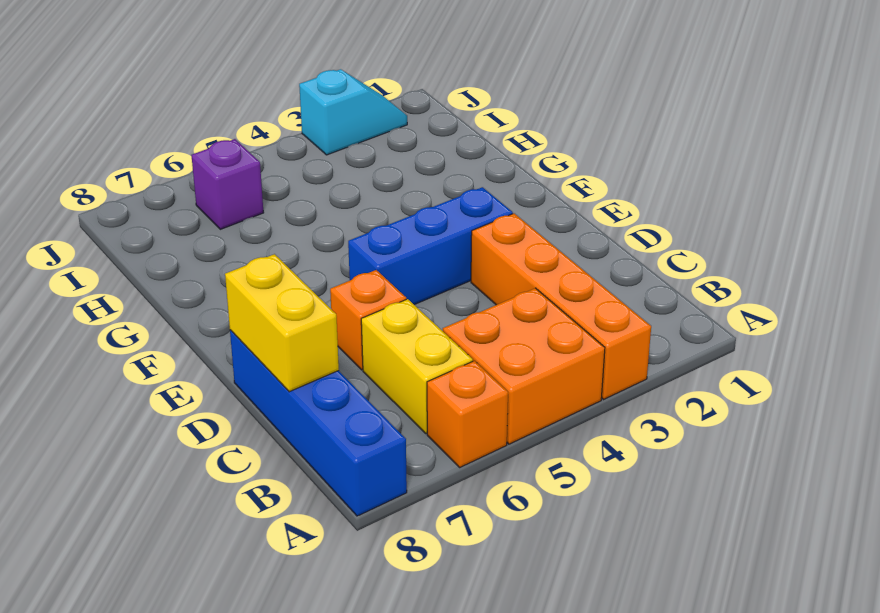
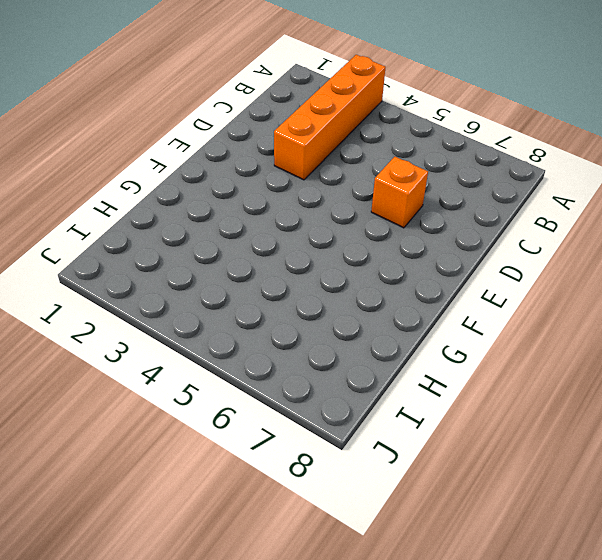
none -> orange 2x2 brick [443,288,605,444]
none -> orange 1x1 brick [427,361,508,467]

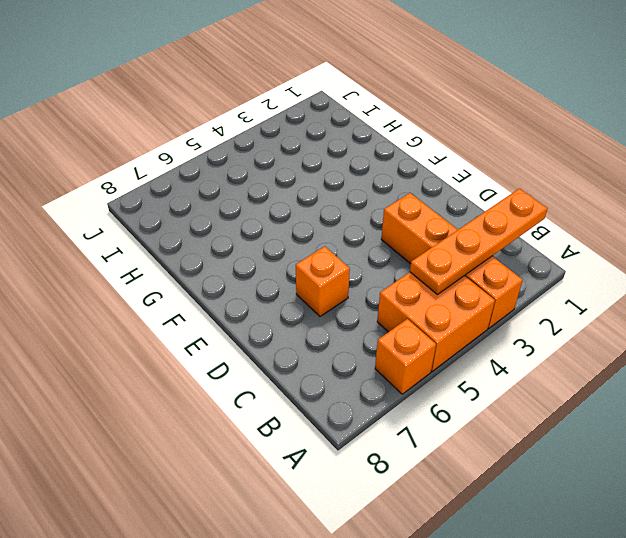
orange 1x4 plate [410,189,548,295] -> none
none -> blue 1x4 brick [230,330,407,516]
none -> yellow 1x2 brick [361,299,473,434]

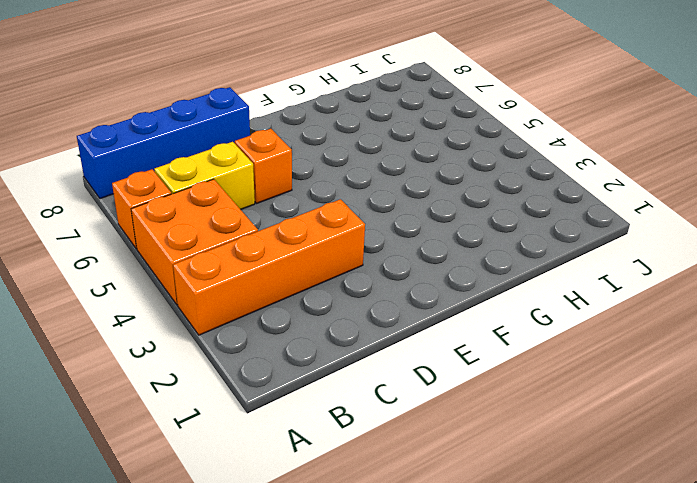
none -> blue 1x3 brick [348,187,513,305]
none -> purple 1x1 brick [191,139,264,229]

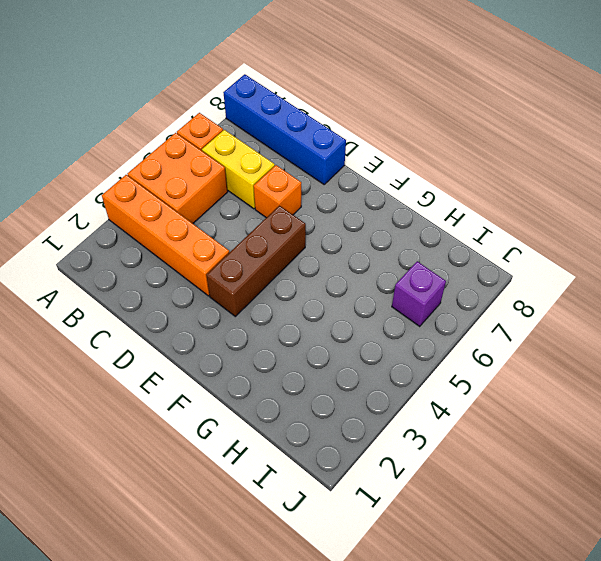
brown 1x3 brick [206,205,306,316] -> blue 1x3 brick [348,187,513,305]
none -> cyan 1x2 slope [299,69,407,155]
none -> yellow 1x2 brick [225,254,339,392]

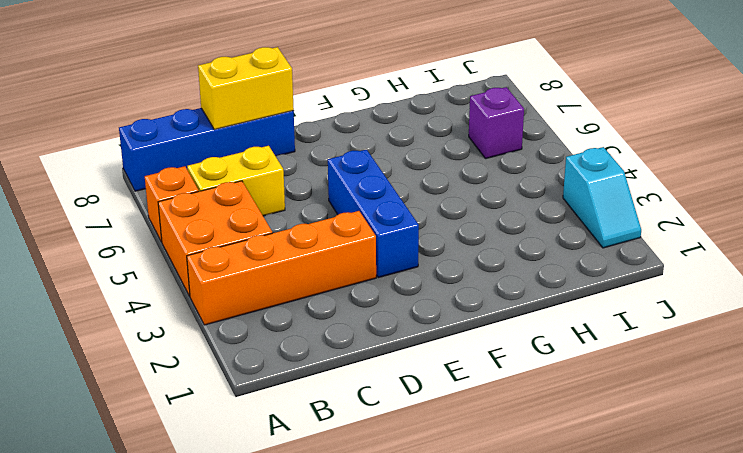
none -> orange 1x1 brick [330,270,406,370]

